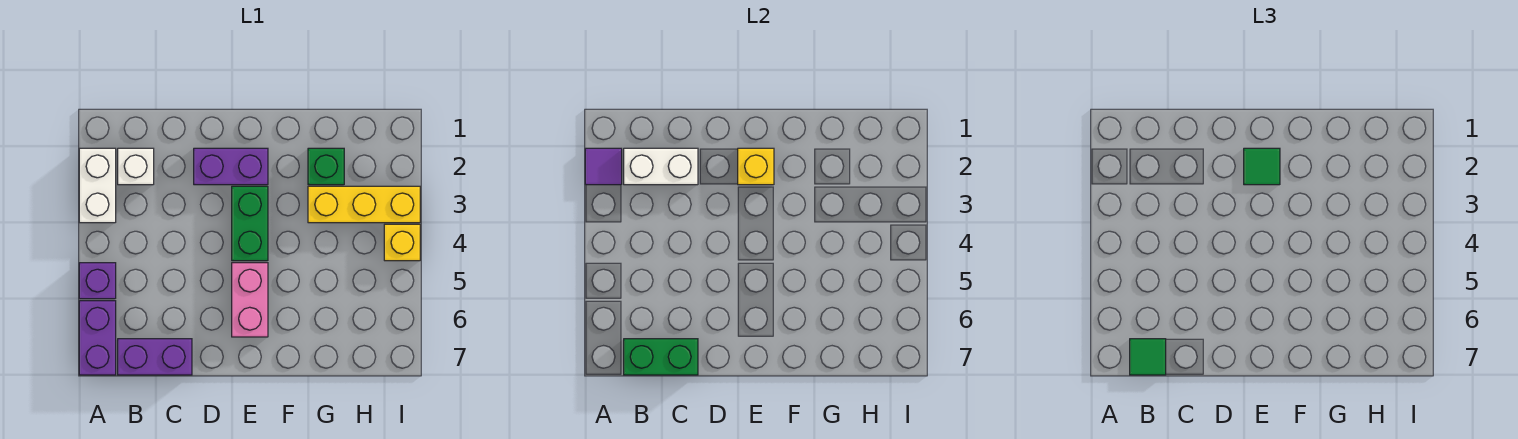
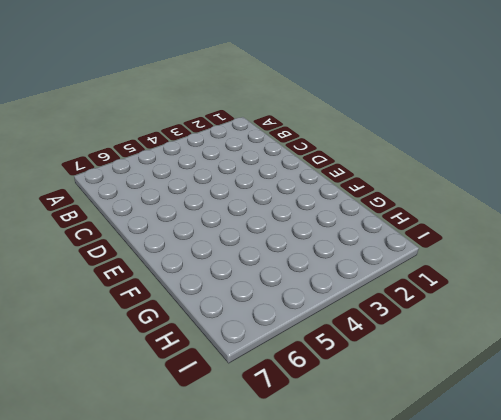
none -> white 1x2 brick [79,148,116,223]
none -> purple 1x1 brick [79,263,116,299]
none -> purple 1x2 brick [79,301,116,375]

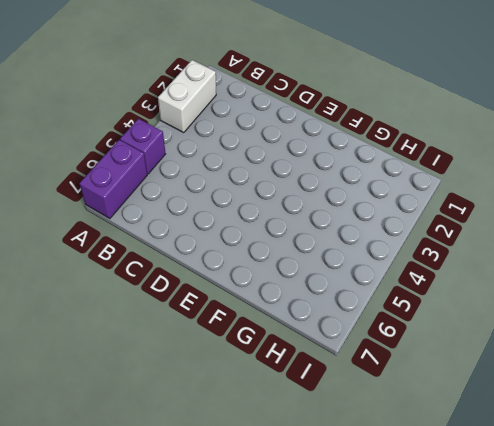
none -> white 1x1 brick [118,148,154,185]
none -> purple 1x2 brick [118,339,192,375]
none -> purple 1x2 brick [194,148,268,185]

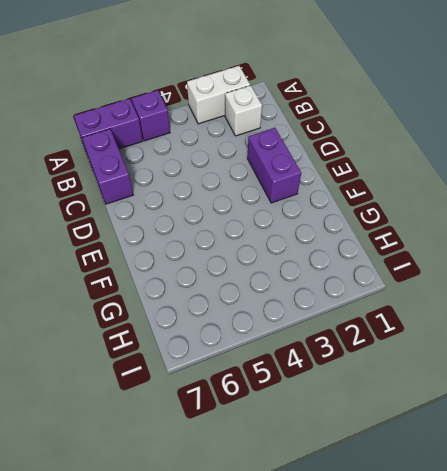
none -> green 1x2 brick [232,186,268,261]
none -> pink 1x2 brick [232,263,268,337]
none -> green 1x1 brick [308,148,344,185]

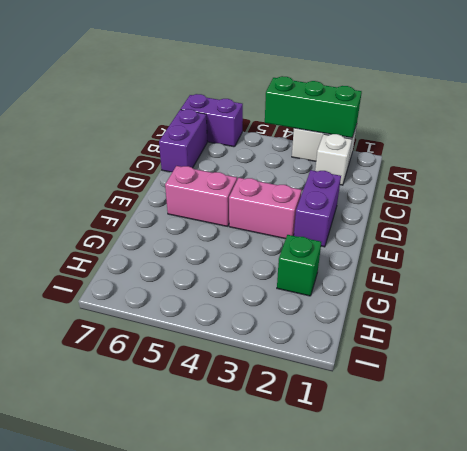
green 1x3 brick [265,76,362,138] -> purple 1x1 tile [585,148,622,185]
pink 1x2 brick [229,178,302,239] -> green 1x2 brick [232,186,268,261]
none -> purple 1x1 brick [79,263,116,299]
none -> yellow 1x3 brick [308,186,420,223]
none -> yellow 1x1 brick [384,224,420,261]

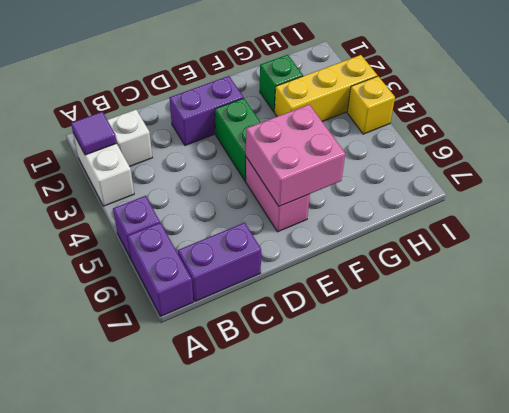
pink 2x2 brick [246,104,345,206] -> none
none -> white 1x2 brick [624,148,698,185]
none -> green 1x2 brick [624,339,698,375]
none -> yellow 1x1 brick [738,148,774,185]

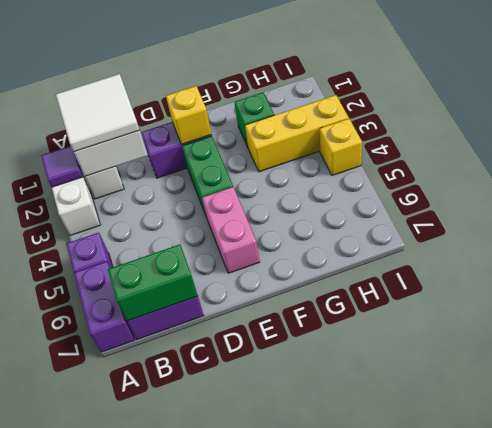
white 2x2 tile [56,74,139,152] -> none
none -> green 1x1 tile [1130,339,1166,375]
none -> green 1x1 tile [1244,148,1280,185]

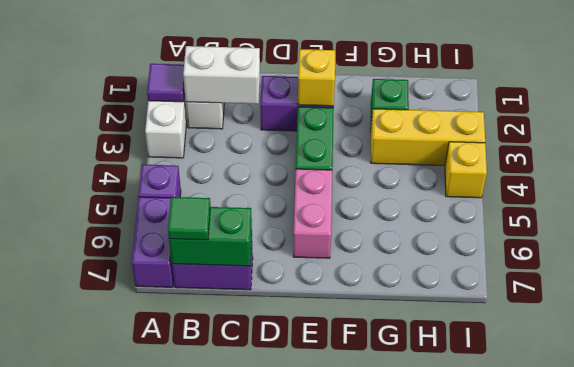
none -> green 1x1 tile [1244,148,1280,185]

